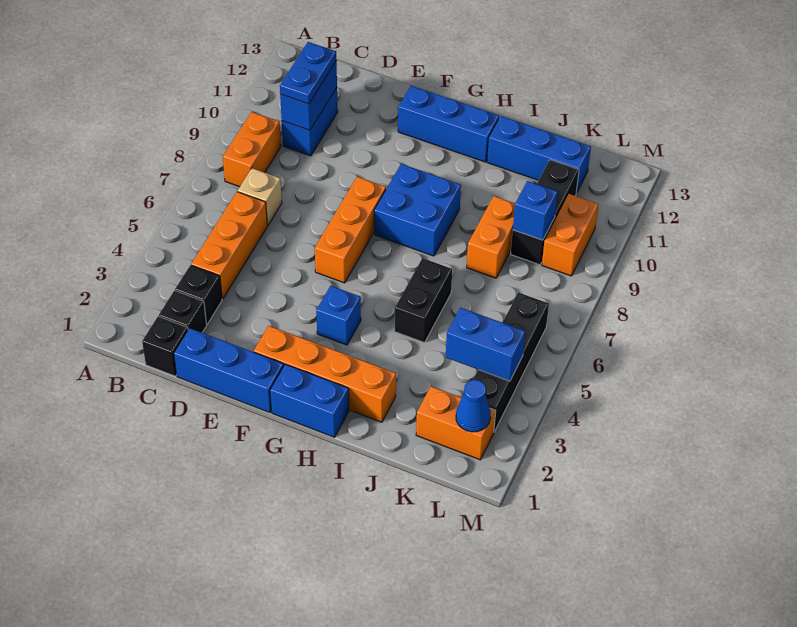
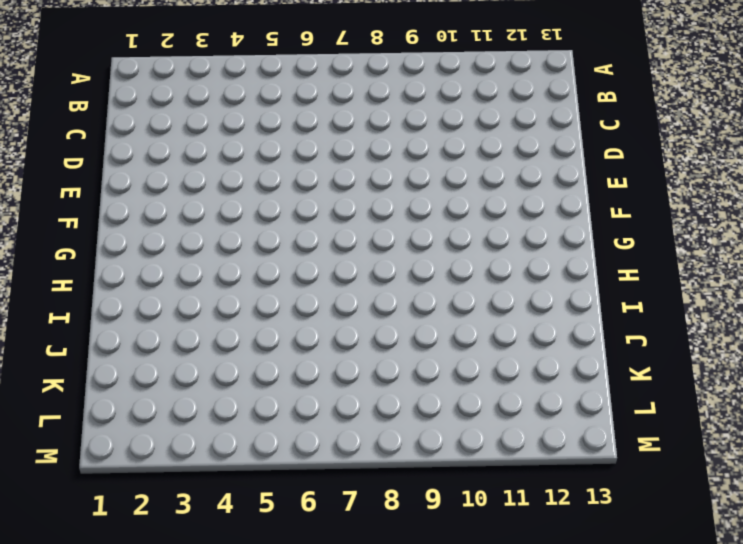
none -> orange 1x2 brick [223,112,281,187]
none -> black 1x1 brick [142,316,188,376]
none -> black 1x1 brick [159,291,207,333]

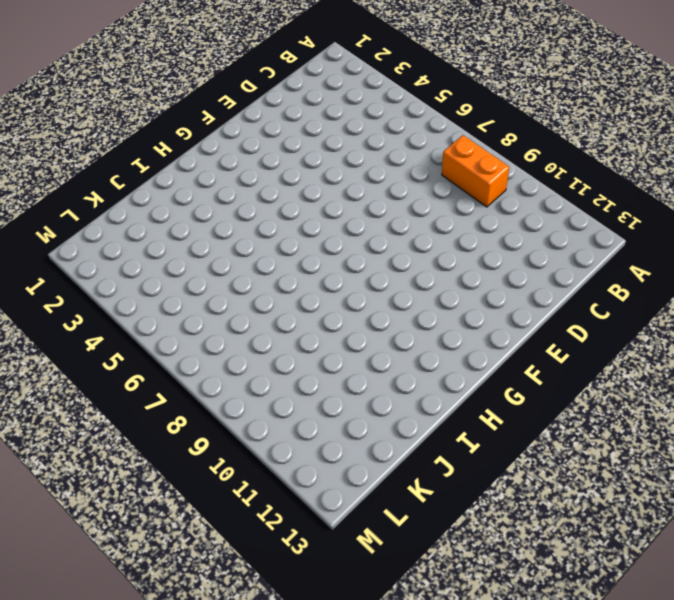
none -> black 1x1 brick [142,316,188,376]
none -> black 1x1 brick [159,291,207,333]
none -> black 1x1 brick [175,265,222,324]

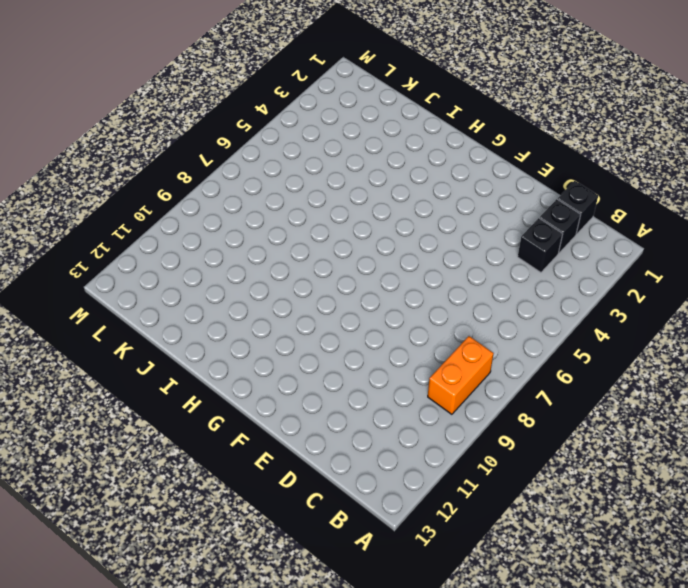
none -> orange 1x3 brick [191,192,267,299]
none -> tan 1x1 brick [238,168,282,225]
none -> blue 1x2 brick [282,88,338,156]

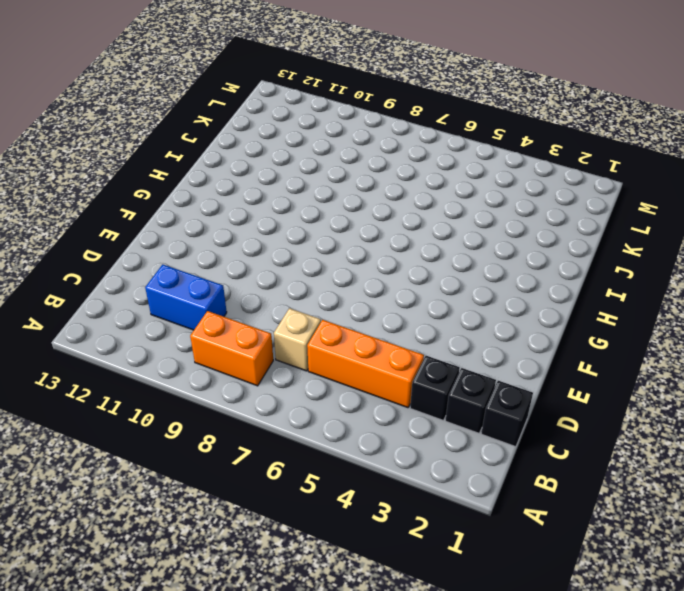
none -> blue 1x3 brick [174,328,284,413]
none -> orange 1x4 brick [254,326,396,422]
none -> orange 1x3 brick [315,177,386,283]

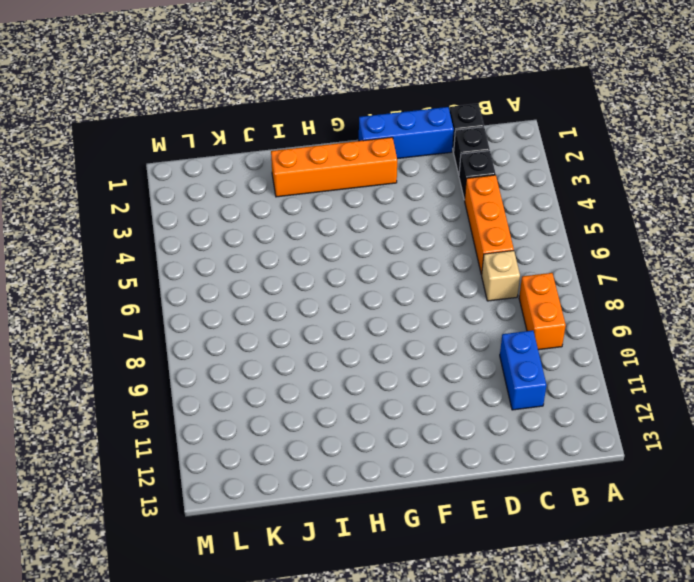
none -> orange 1x3 brick [315,177,386,283]
none -> blue 1x3 brick [398,86,499,162]
none -> blue 1x2 brick [270,364,349,437]

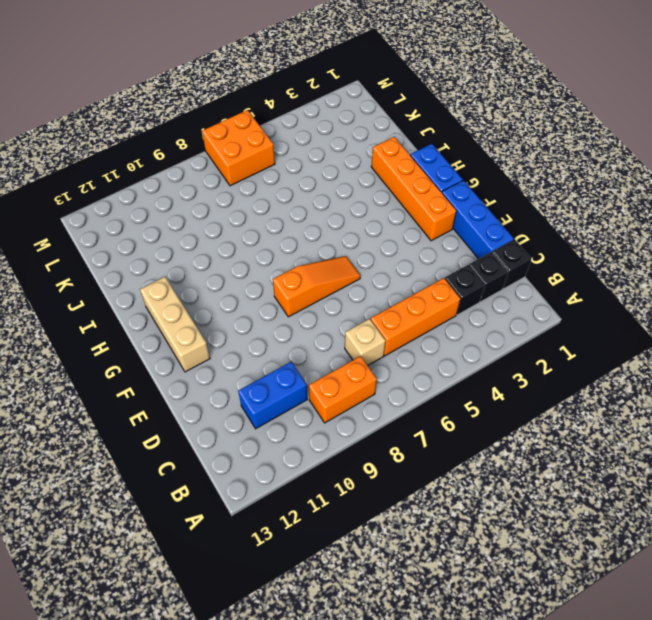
orange 1x3 slope [273,256,360,317] -> orange 1x3 brick [315,177,386,283]
tan 1x3 brick [140,277,210,372] -> blue 1x3 brick [398,86,499,162]
orange 2x2 brick [202,110,275,186] -> black 1x4 brick [474,292,549,432]
none -> blue 1x1 brick [316,286,361,345]
none -> blue 2x2 brick [374,164,461,256]
none -> black 1x2 brick [394,258,452,343]

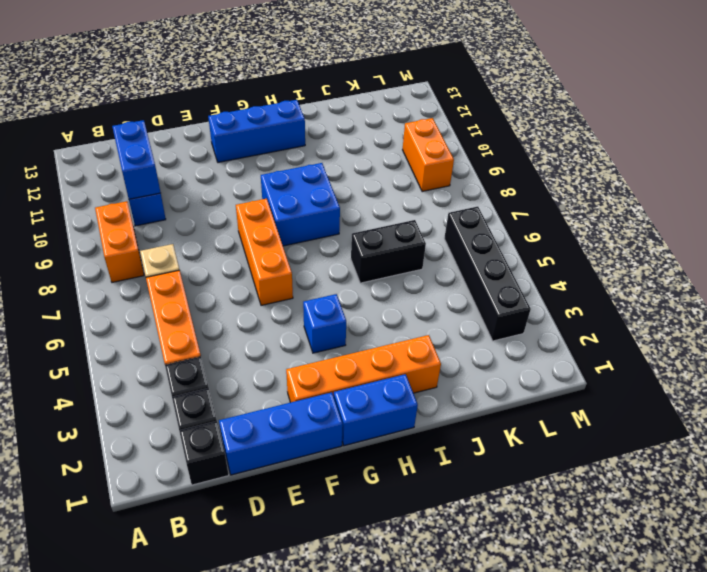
black 1x2 brick [351,220,426,283] -> black 1x2 brick turned to [394,258,452,343]
none -> blue 1x3 brick [487,116,591,193]
none -> orange 1x2 brick [467,196,515,278]
none -> orange 1x2 brick [416,386,496,460]

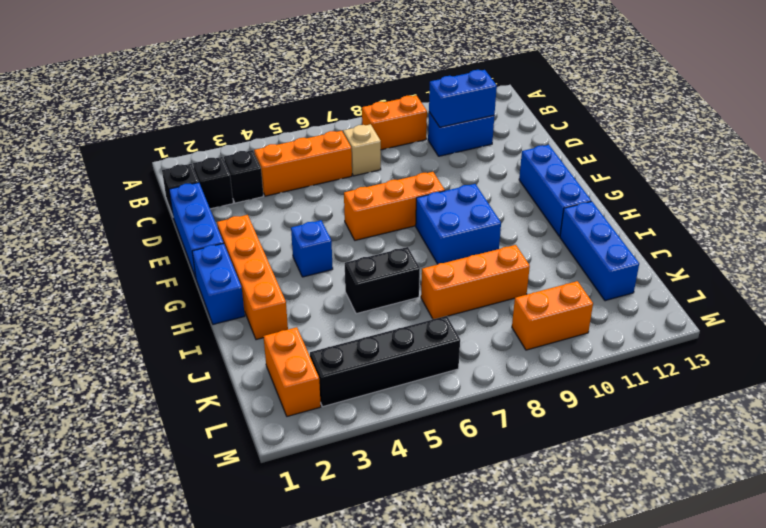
orange 1x3 brick [421,245,530,319] -> orange 1x2 brick [467,196,515,278]
none -> black 1x3 brick [511,160,579,265]
none -> blue 1x2 brick [446,308,525,381]
none -> blue 1x1 brick [513,181,558,240]

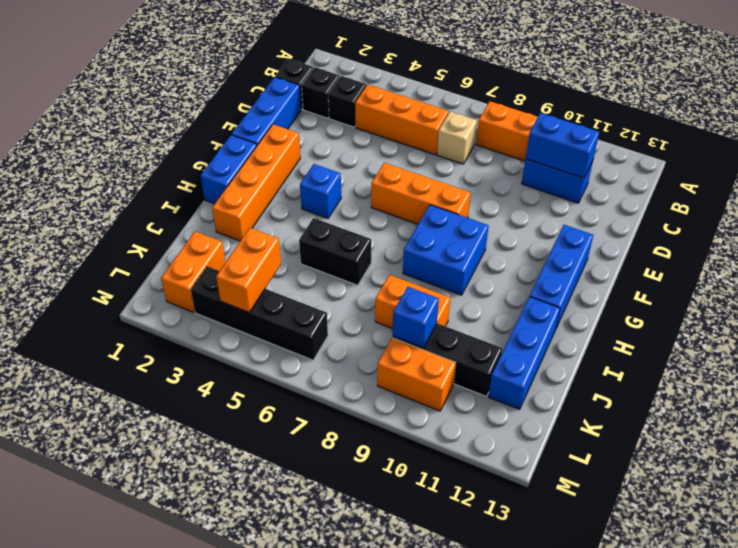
orange 1x2 brick [216,228,281,312] -> blue 1x2 brick [446,308,525,381]
none -> blue 1x1 cone [456,380,491,432]
none -> blue 1x2 plate [280,42,337,104]

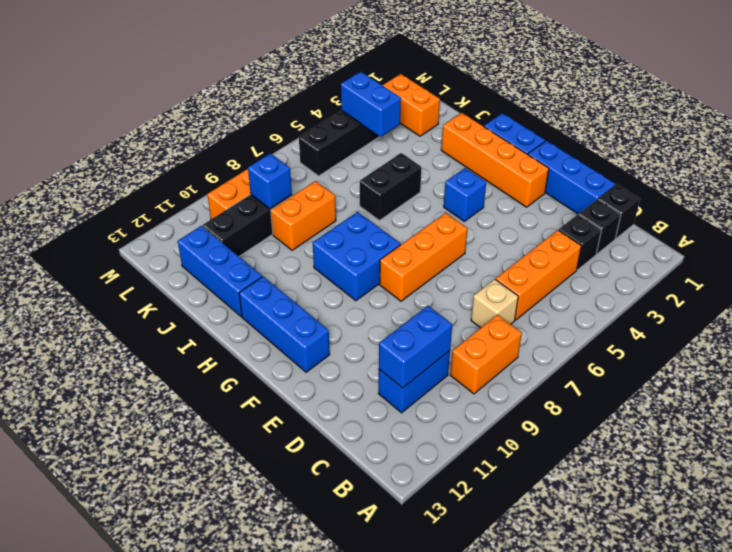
none -> blue 1x1 cone [456,380,491,432]
none -> blue 1x2 plate [280,42,337,104]

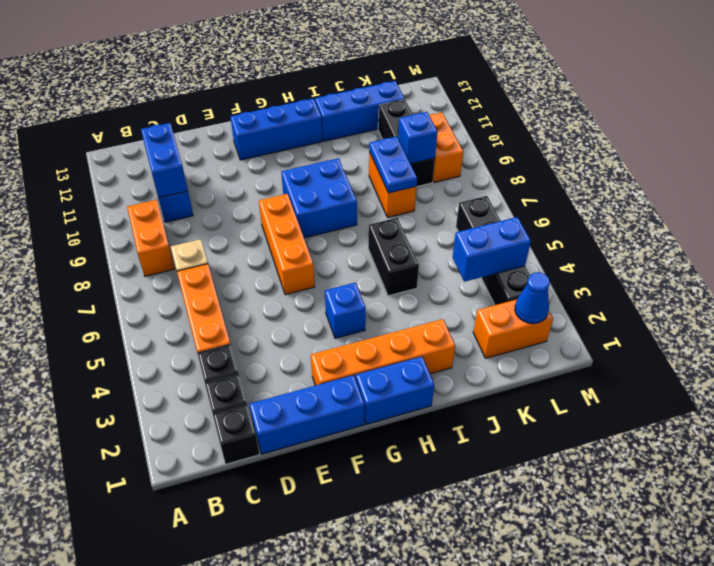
blue 1x2 plate [369,136,417,193] -> blue 1x2 plate moved to [280,42,337,104]

